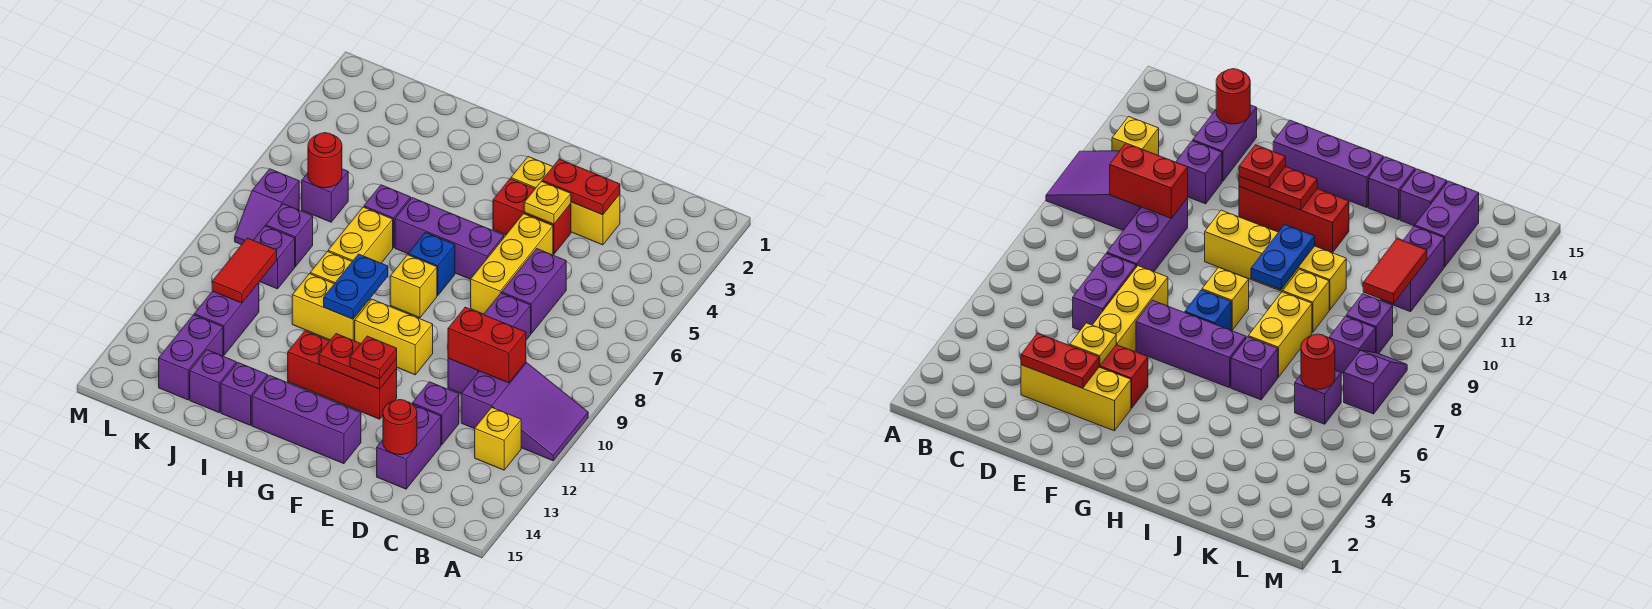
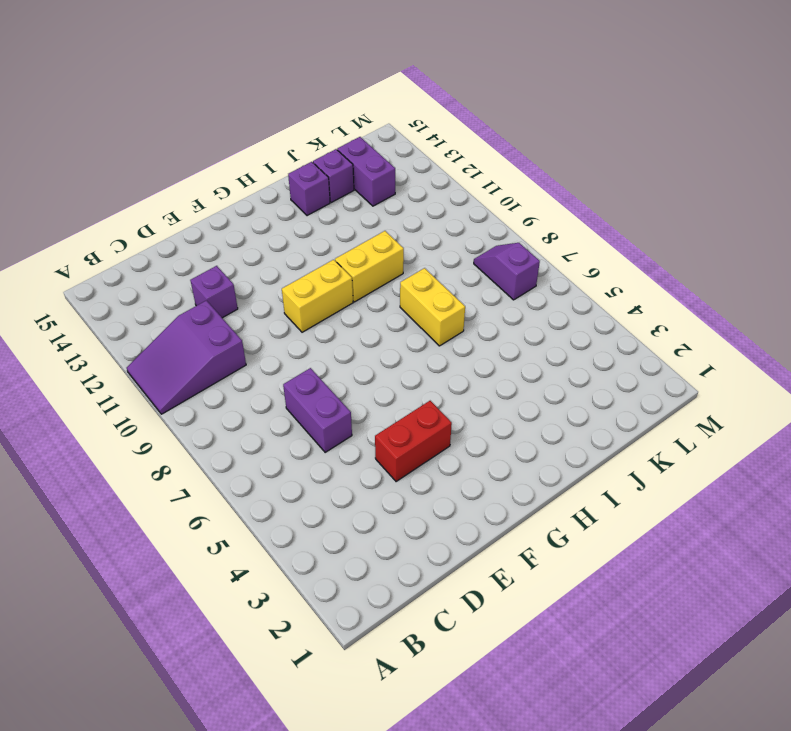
none -> yellow 1x1 brick [475,408,521,470]
none -> yellow 1x3 brick [511,157,620,245]
none -> purple 1x3 brick [448,293,531,393]
none -> purple 1x2 brick [377,405,441,489]

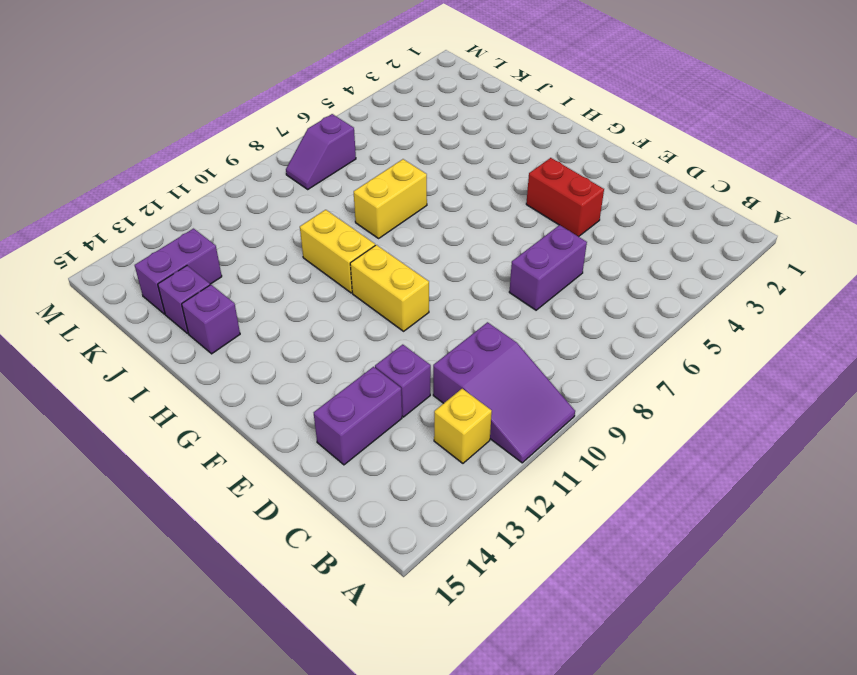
none -> yellow 1x3 brick [511,157,620,245]
none -> purple 1x3 brick [448,293,531,393]
none -> yellow 1x3 brick [471,214,553,314]
none -> purple 1x3 brick [395,198,504,279]

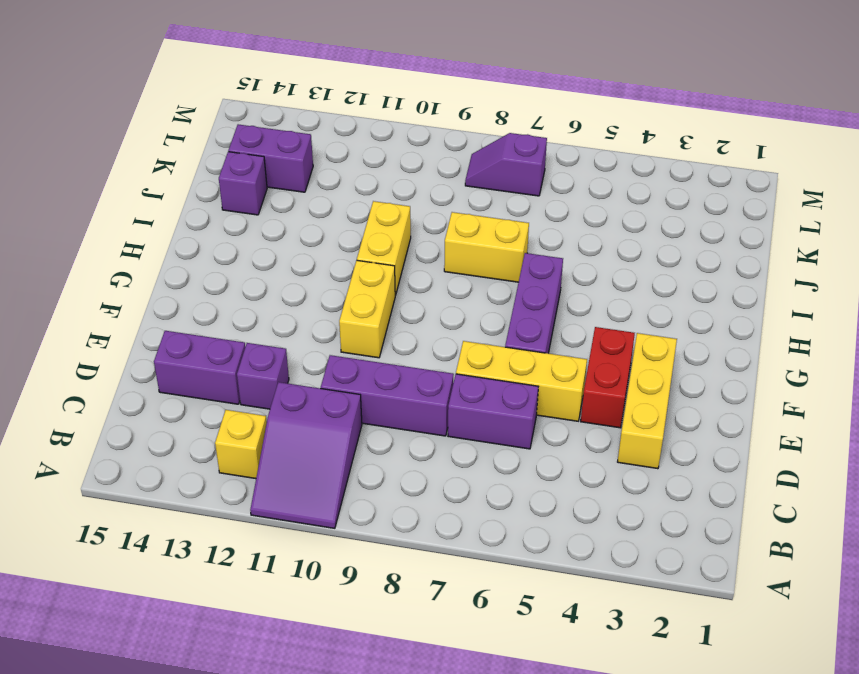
none -> red 1x3 brick [288,331,397,419]
none -> purple 1x3 brick [252,375,361,464]
none -> blue 1x1 brick [408,233,455,295]
none -> yellow 1x1 brick [390,255,437,318]

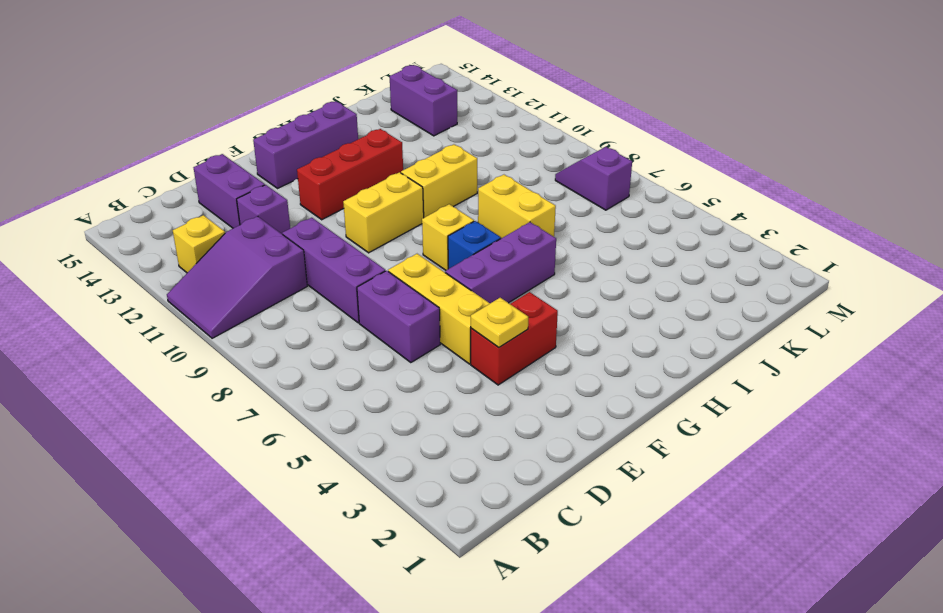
none -> yellow 1x3 brick [511,157,620,245]
none -> purple 1x1 brick [364,185,411,248]
none -> yellow 1x1 brick [310,252,352,284]
none -> purple 1x1 brick [221,363,268,425]

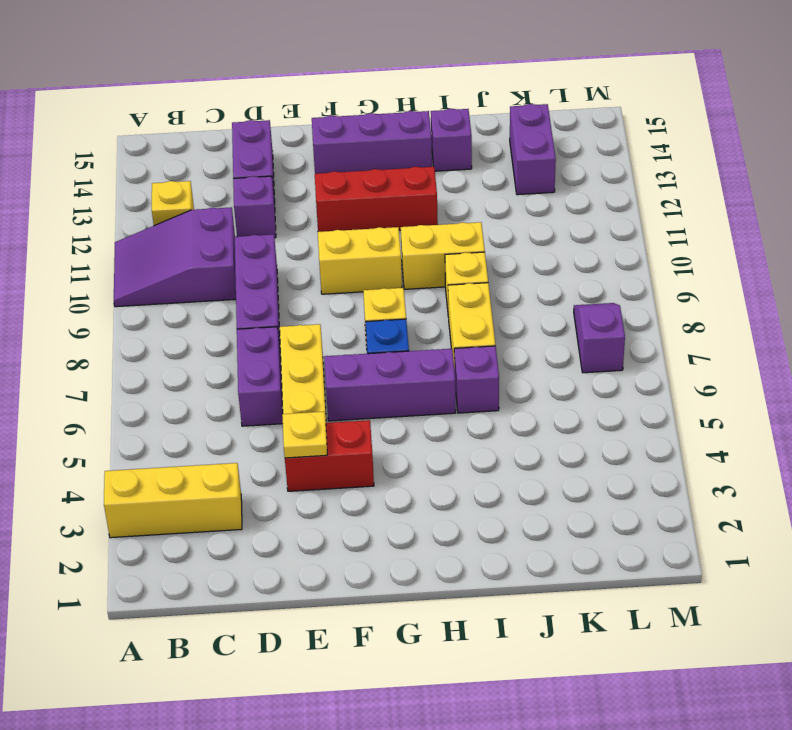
yellow 1x3 brick [104,463,242,538] -> yellow 1x3 brick moved to [511,157,620,245]
none -> purple 1x1 brick [190,350,236,412]
none -> purple 1x1 brick [302,169,348,222]
none -> purple 1x1 brick [266,204,313,267]
none -> purple 1x1 brick [254,226,295,289]

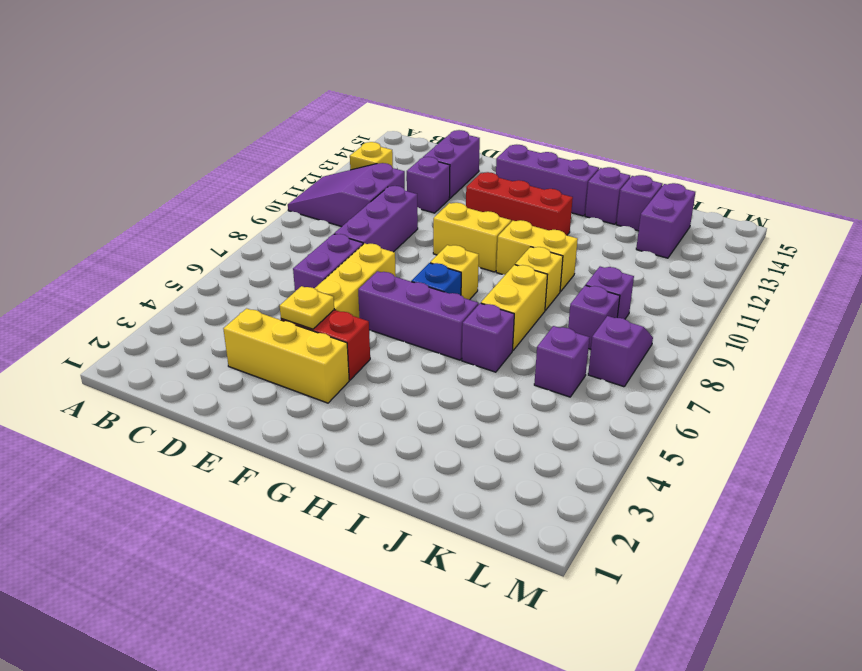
none -> purple 1x2 brick [194,283,259,355]
none -> red 1x2 brick [448,307,526,383]
none -> red 1x2 plate [542,159,620,215]
none -> red 1x1 round brick [383,400,417,455]

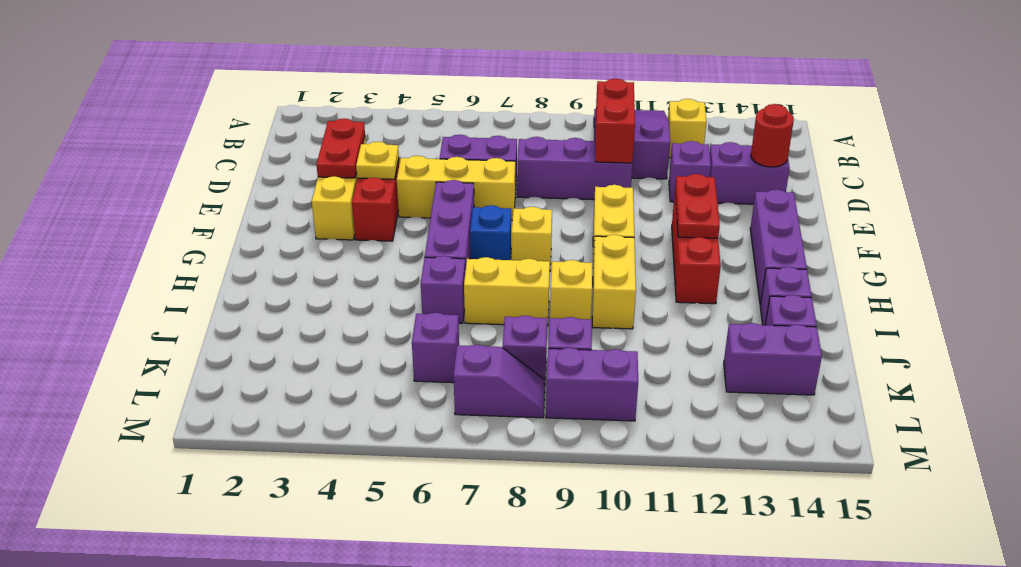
purple 1x2 brick [546,348,638,421] -> purple 1x2 brick moved to [194,283,259,355]
none -> blue 1x2 plate [324,254,388,319]
none -> red 1x1 round brick [308,133,342,188]
none -> red 1x2 tile [212,238,277,303]
none -> red 1x1 plate [350,336,397,379]

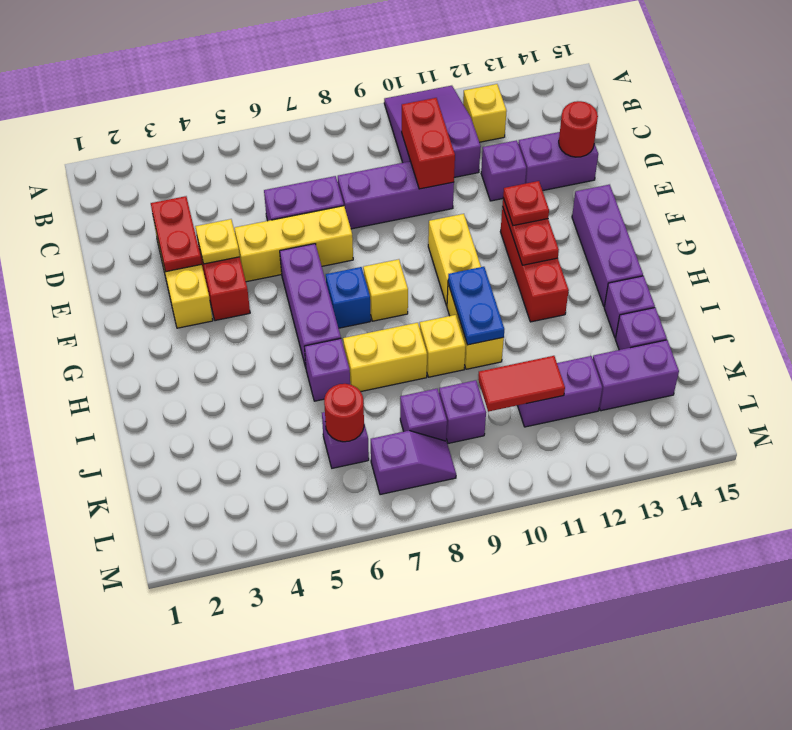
blue 1x2 plate [448,267,504,345] -> blue 1x2 plate turned to [324,254,388,319]

